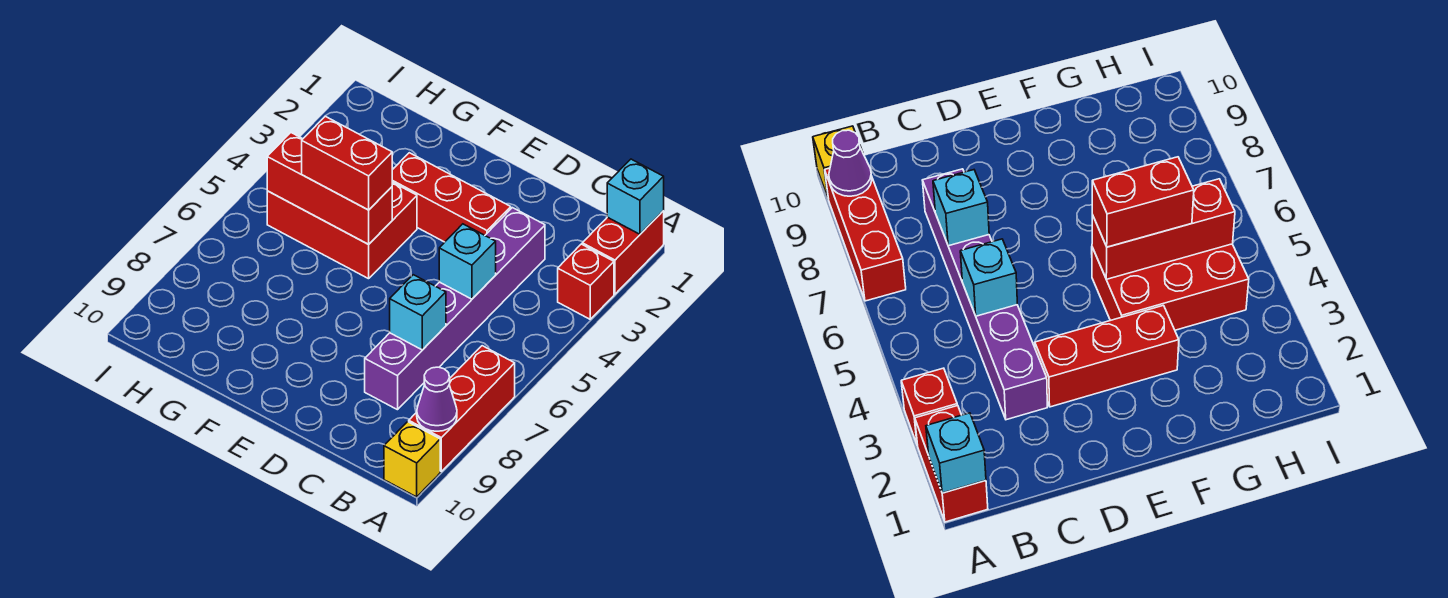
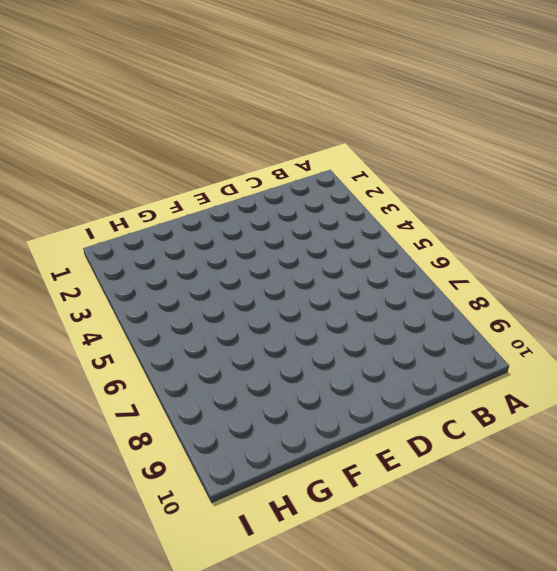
none -> red 1x2 brick [582,211,664,294]
none -> red 1x1 brick [558,244,614,319]
none -> red 1x3 brick [409,346,515,471]

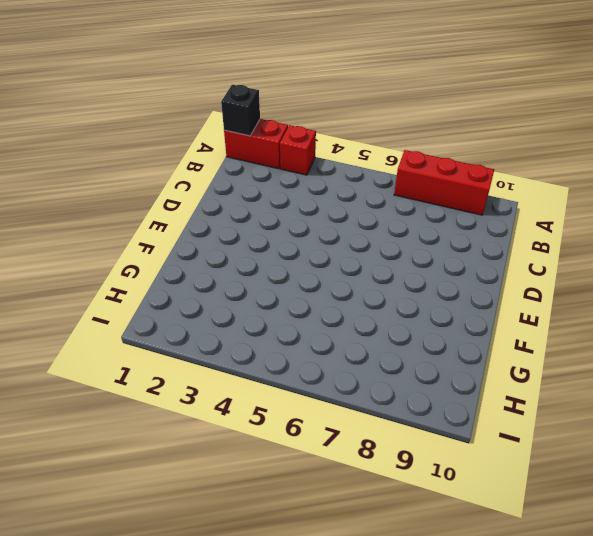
black 1x1 brick [221,85,260,136] -> cyan 1x1 brick [607,159,664,234]
none -> yellow 1x1 brick [384,422,440,497]
none -> purple 1x6 brick [365,208,545,410]
none -> red 1x3 brick [392,153,511,242]

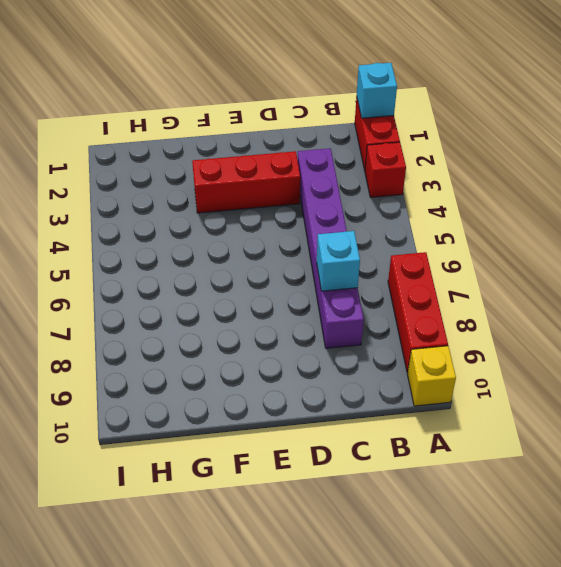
none -> red 2x3 brick [267,182,417,279]
none -> purple 1x1 cone [417,367,457,431]
none -> cyan 1x1 brick [439,224,496,299]

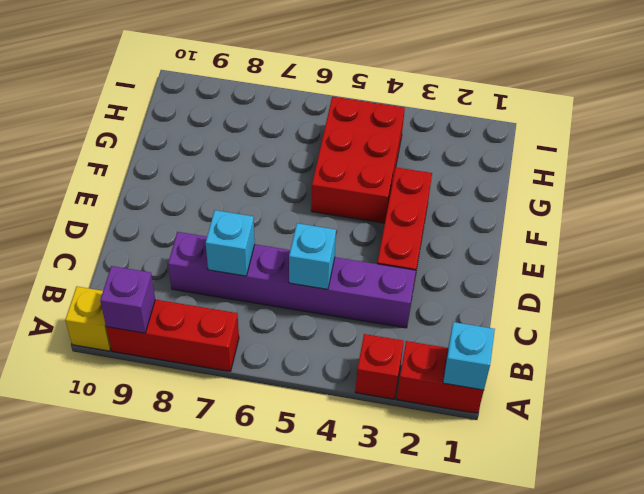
purple 1x1 brick [100,266,155,333] -> purple 1x1 cone [417,367,457,431]
none -> red 1x3 brick [267,133,392,244]
none -> red 1x2 brick [302,116,392,210]

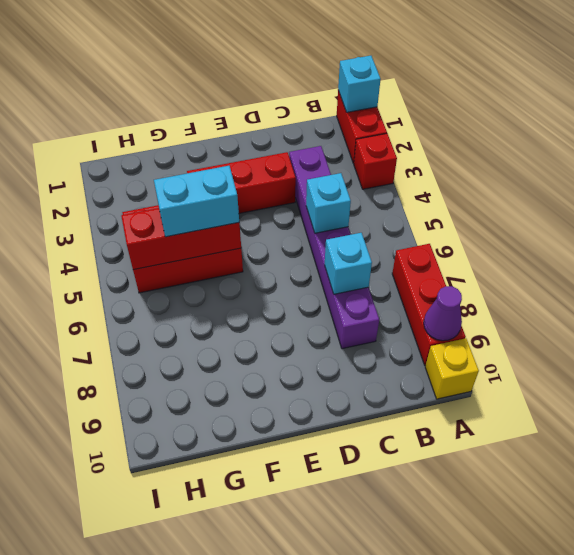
cyan 1x2 brick [154,166,239,237] -> red 1x2 brick [302,116,392,210]

